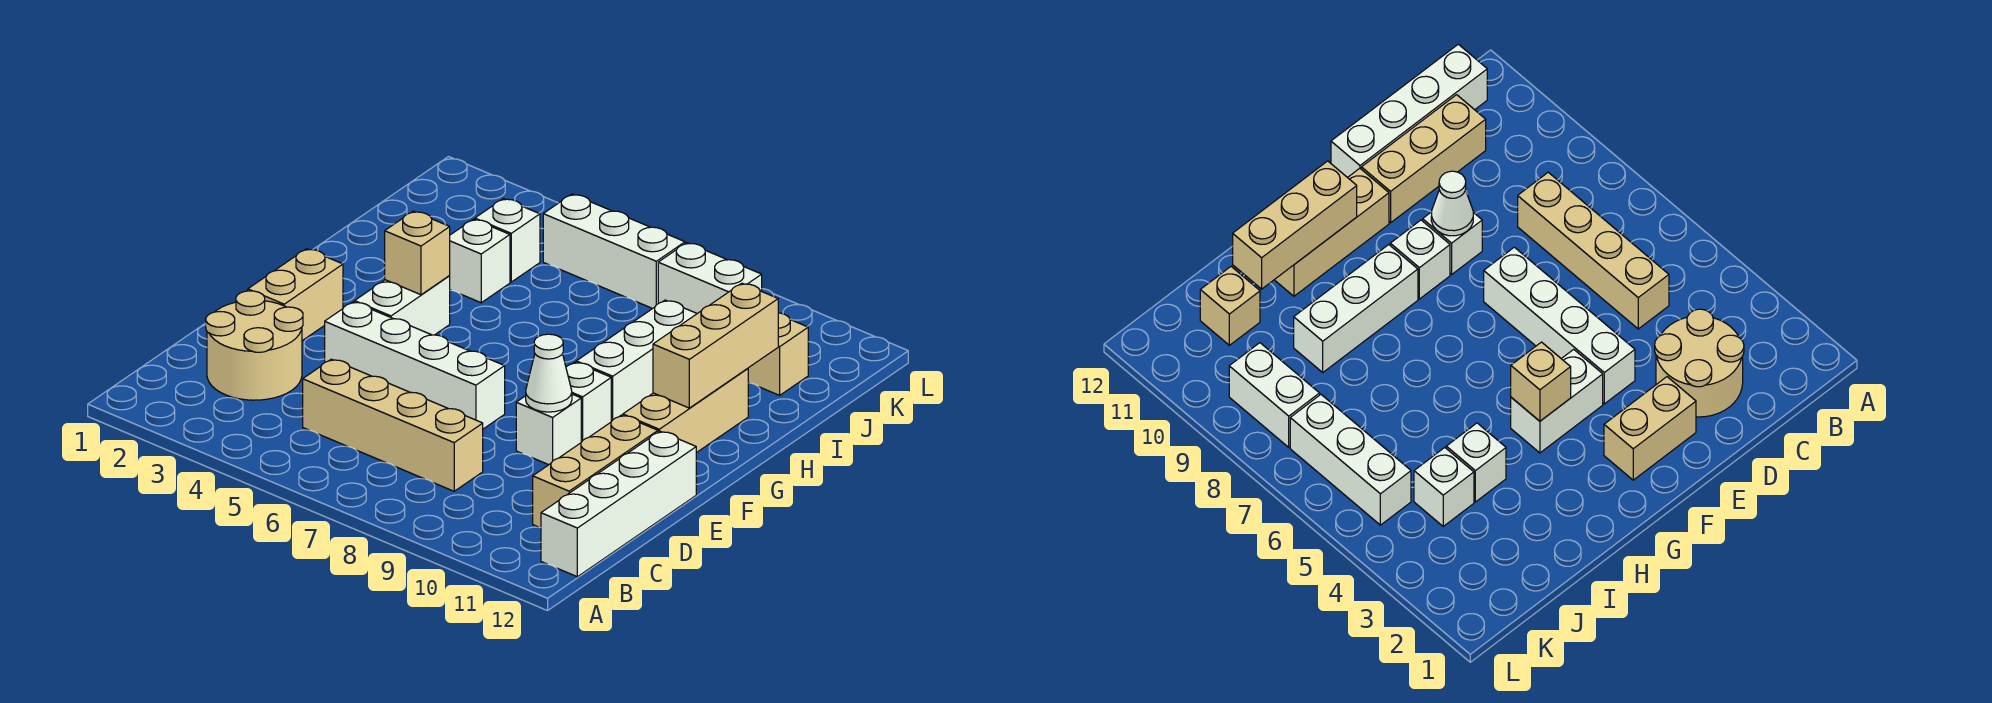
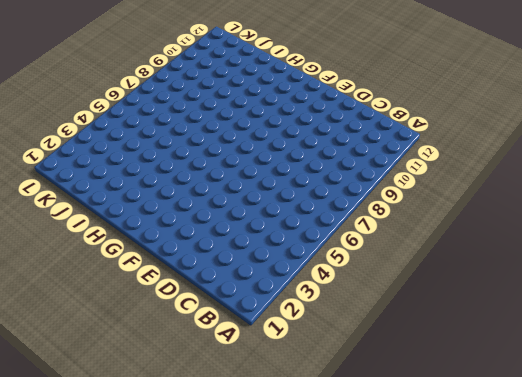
none -> white 1x4 brick [541,431,696,577]
none -> tan 2x2 round brick [206,291,303,400]
none -> tan 1x4 brick [303,359,483,491]

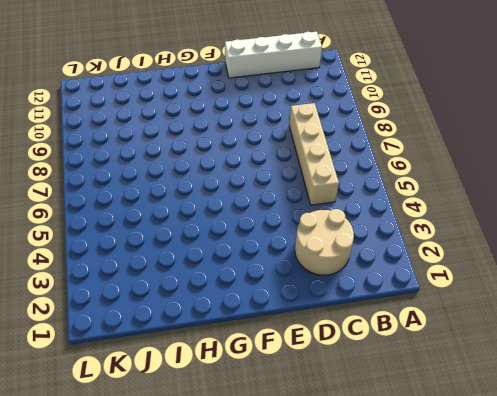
none -> tan 1x3 brick [533,415,658,528]
none -> tan 1x2 brick [248,249,343,341]
none -> white 1x4 brick [325,302,505,429]

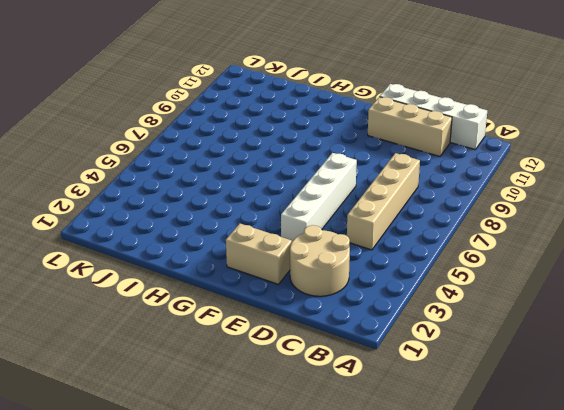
none -> white 1x1 brick [516,394,581,465]
none -> white 1x2 brick [355,276,450,335]
none -> white 1x1 brick [566,362,611,442]

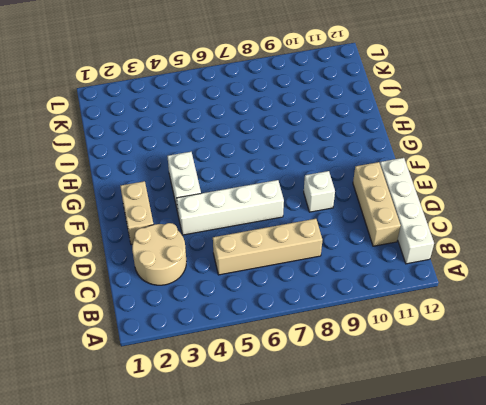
none -> white 1x1 brick [566,362,611,442]
none -> tan 1x3 brick [623,368,748,453]
none -> white 1x3 brick [576,300,697,422]

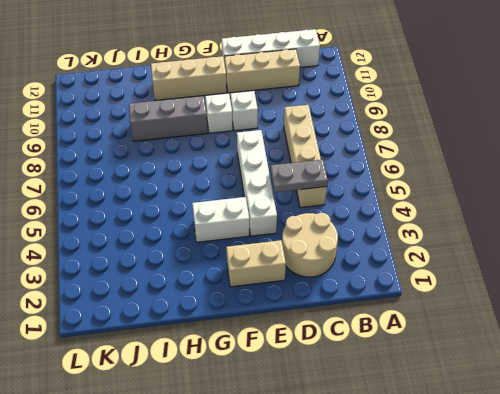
grey 1x2 plate [270,159,328,192] -> none
grey 1x3 brick [129,96,208,141] -> white 1x3 brick [576,300,697,422]
none -> white 1x1 brick [449,219,510,303]
none -> white 1x1 brick [475,199,540,282]
none -> tan 1x1 brick [748,313,808,395]

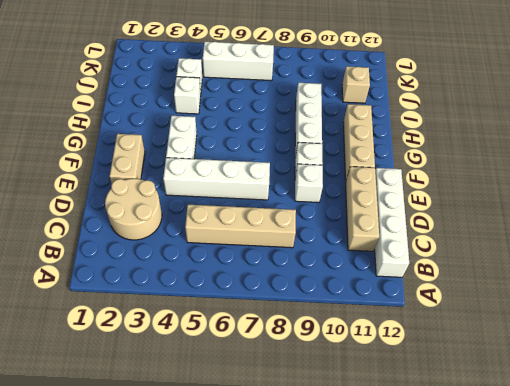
none -> white 1x2 brick [658,243,762,314]
none -> white 1x1 cone [526,334,572,412]
none -> tan 1x1 brick [385,211,450,295]

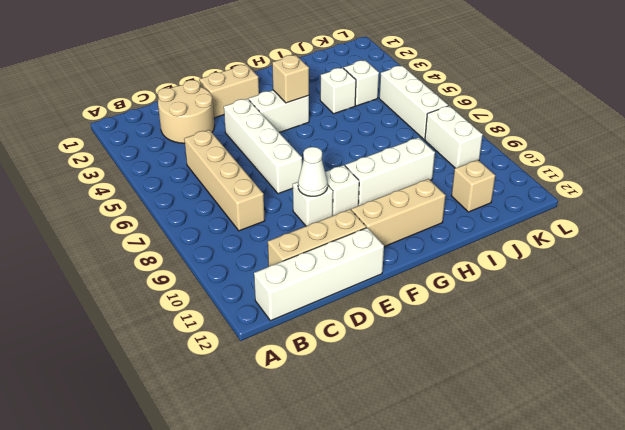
none -> tan 1x3 brick [653,283,778,408]

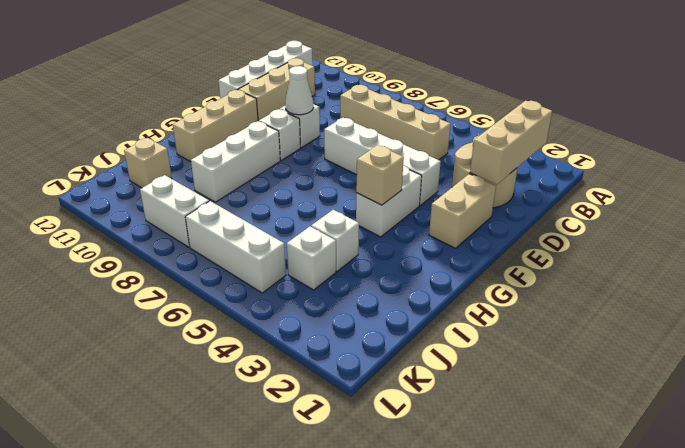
tan 1x3 brick [470,101,552,185] -> tan 1x3 brick moved to [653,283,778,408]

